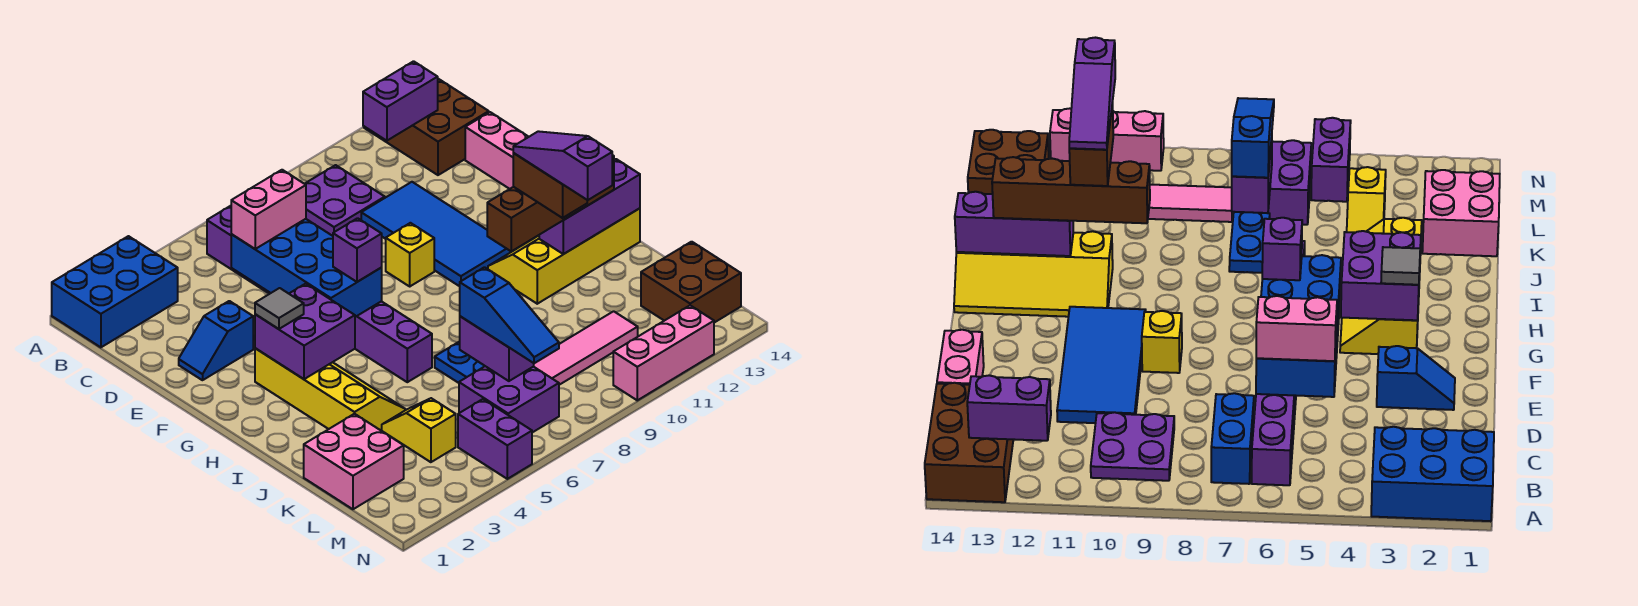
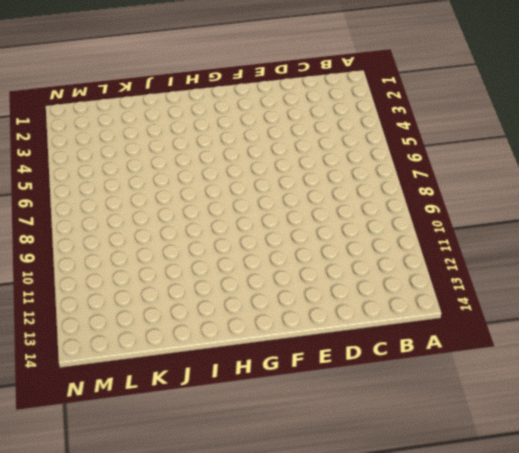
none -> blue 2x3 brick [52,236,178,347]
none -> brown 2x3 brick [364,79,489,175]
none -> purple 1x8 brick [207,206,432,382]
none -> blue 1x2 brick [1211,393,1254,484]

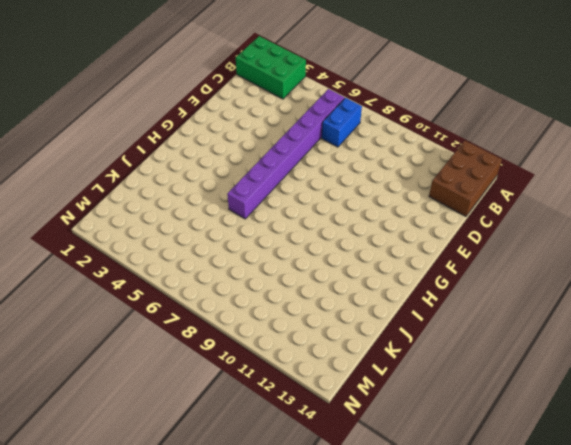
green 2x3 brick [236,36,306,99] -> blue 2x3 brick [52,236,178,347]
none -> purple 2x2 plate [305,165,385,236]
none -> blue 2x4 tile [361,182,511,286]
none -> pink 1x2 brick [465,112,528,189]
none -> blue 1x2 slope [179,301,253,380]

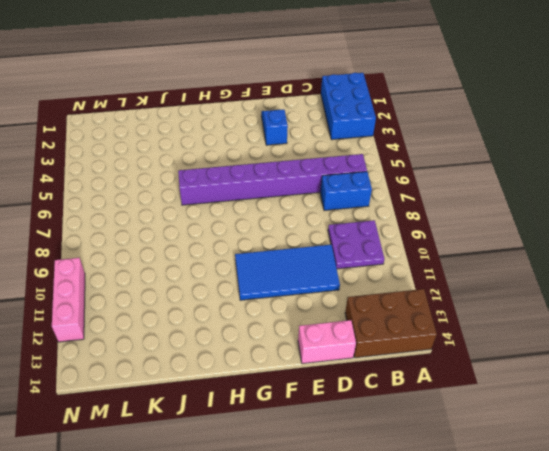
none -> yellow 1x1 brick [386,223,434,286]
none -> yellow 2x4 slope [255,348,405,430]
none -> yellow 2x4 slope [488,208,640,304]
none -> blue 1x2 plate [435,342,485,383]

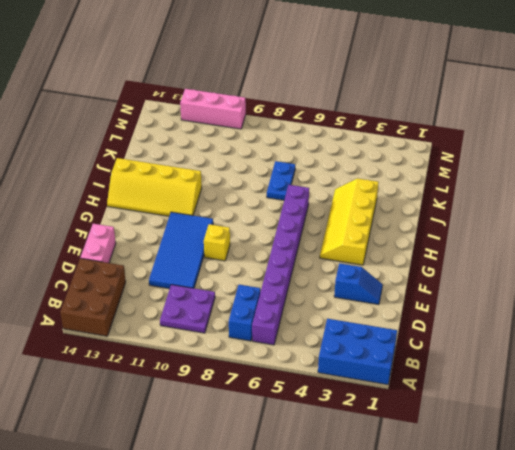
none -> pink 2x2 brick [304,414,404,509]
none -> yellow 1x2 slope [382,398,456,462]
none -> purple 2x2 brick [459,366,559,433]
none -> pink 1x4 tile [534,311,638,385]

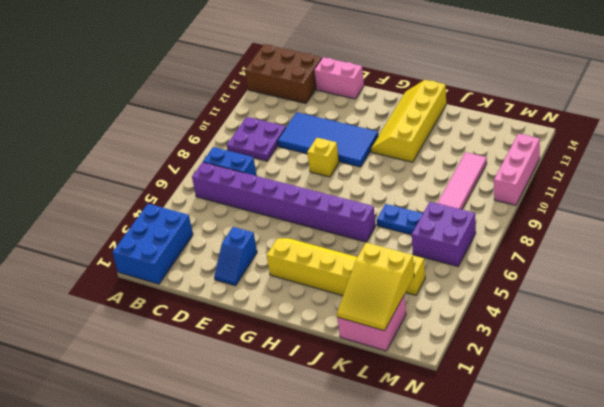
yellow 2x3 slope [337,243,414,331] -> none
none -> brown 2x2 brick [641,242,741,323]
none -> purple 1x2 brick [458,399,532,479]
none -> purple 1x2 brick [363,61,438,141]
none -> blue 2x4 brick [231,219,382,317]

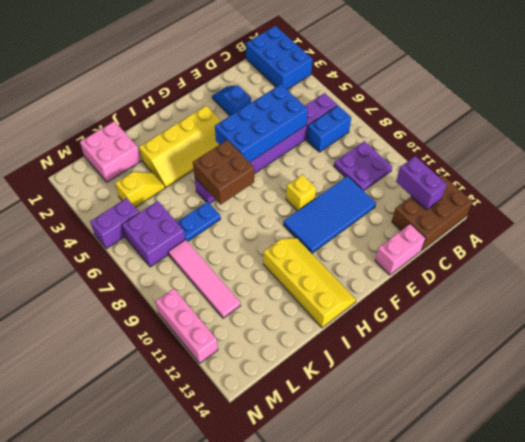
brown 2x2 brick [193,140,254,205] -> brown 2x2 brick moved to [641,242,741,323]
none -> purple 2x2 brick [255,284,355,379]
none -> purple 1x3 brick [539,159,640,254]
none -> purple 1x2 brick [460,316,534,381]
none -> pink 1x2 brick [231,170,306,249]

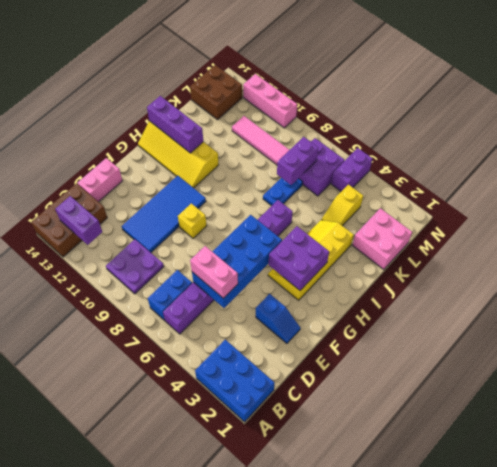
none -> grey 1x1 tile [255,288,304,329]
none -> purple 1x1 brick [333,218,382,282]
none -> brown 1x4 brick [487,155,614,252]
none -> blue 1x3 slope [460,267,559,363]

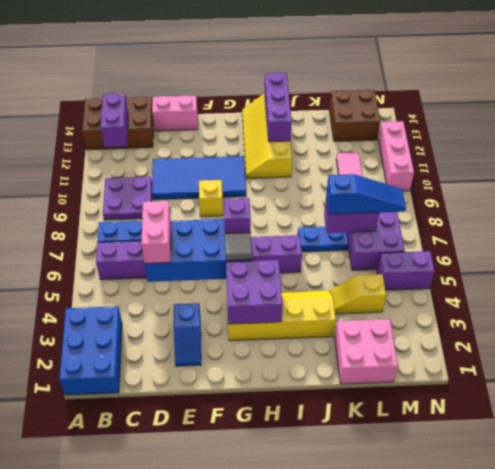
grey 1x1 tile [225,233,252,260] -> grey 1x1 tile moved to [255,288,304,329]
none -> brown 1x4 brick [487,155,614,252]
none -> brown 1x2 brick [513,153,587,218]
none -> purple 1x3 slope [513,131,612,200]

